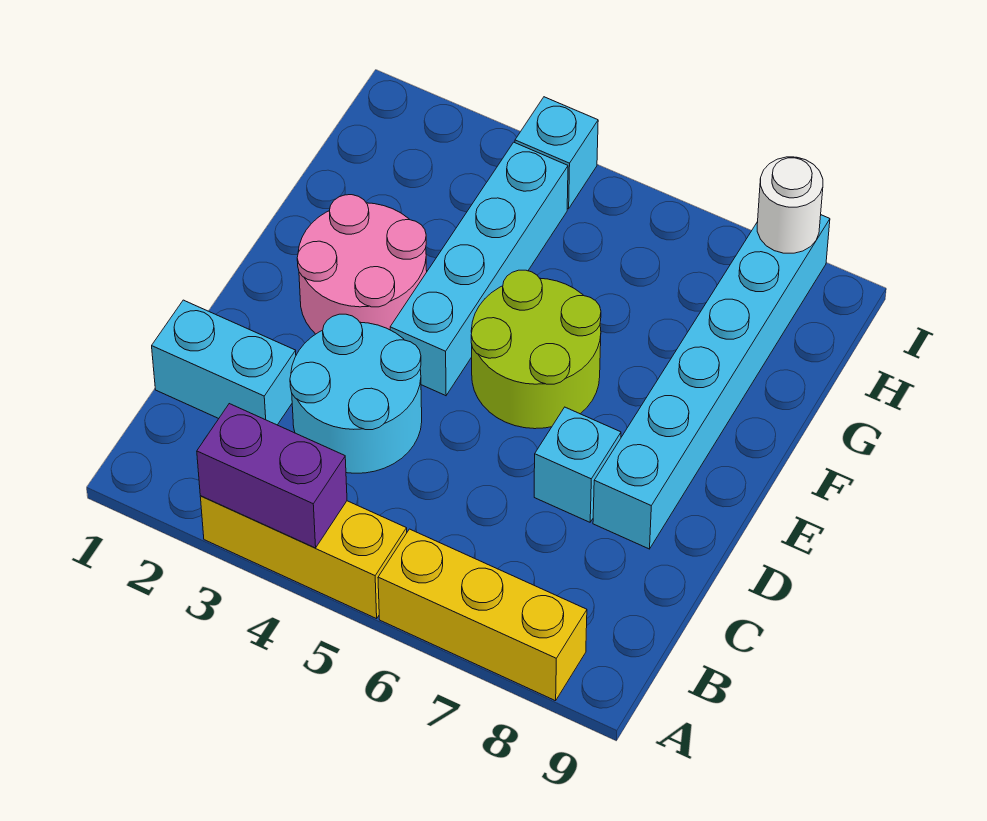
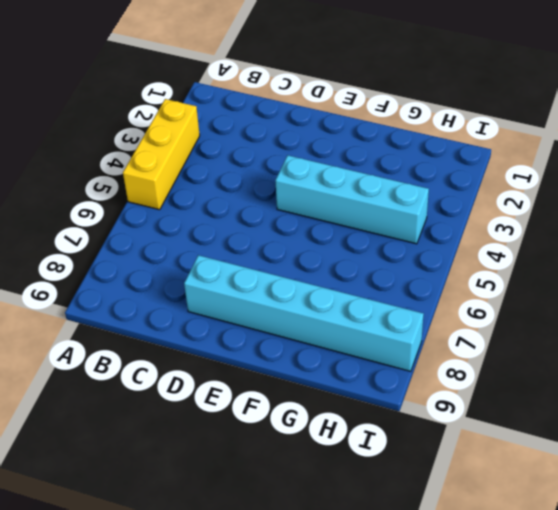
none -> yellow 1x3 brick [378,529,587,701]
none -> cyan 1x2 brick [152,300,296,425]
none -> cyan 2x2 round brick [290,314,422,473]

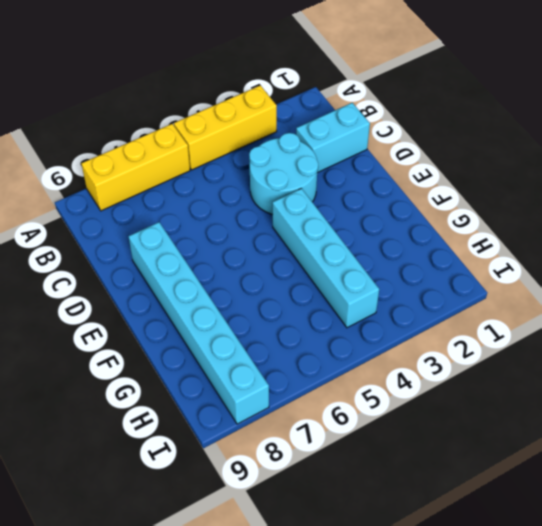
none -> cyan 1x1 brick [534,407,621,522]
none -> pink 2x2 round brick [297,195,427,334]
none -> lime 2x2 round brick [471,270,601,429]

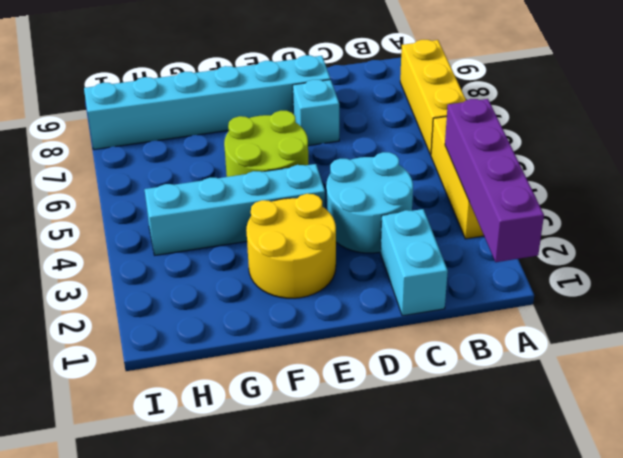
purple 1x4 brick [445,99,544,262] -> purple 1x2 brick [197,404,347,548]
yellow 2x2 round brick [246,194,336,298] -> pink 2x2 round brick [297,195,427,334]
none -> cyan 1x1 brick [515,97,598,209]
none -> white 1x1 round brick [757,157,823,253]

